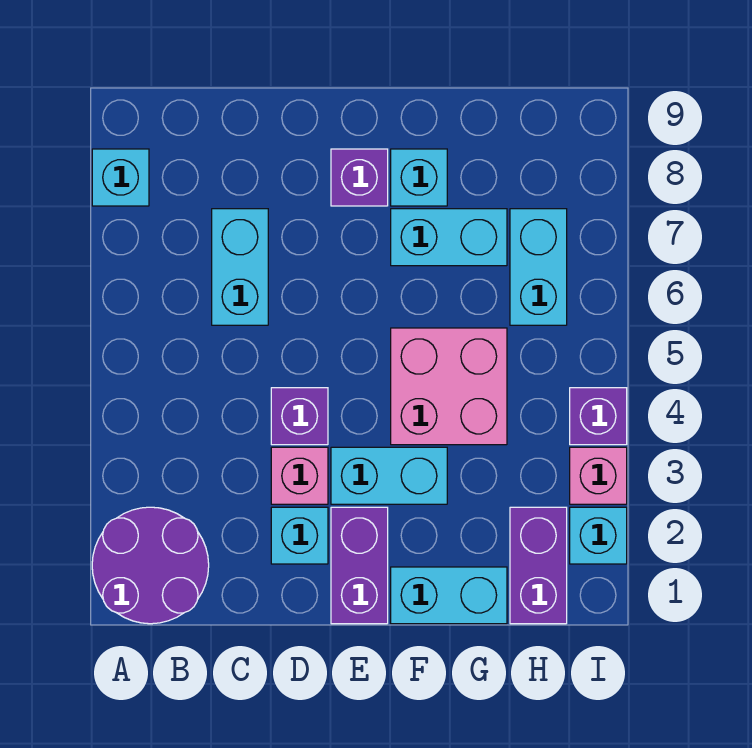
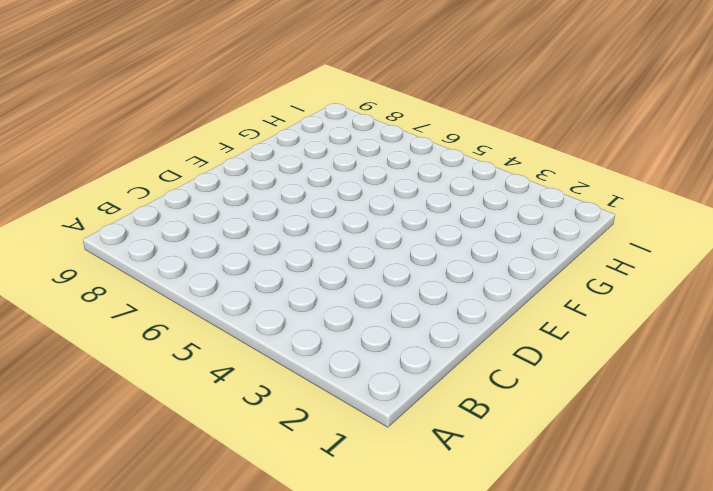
none -> purple 2x2 round brick [92,507,209,624]
none -> cyan 1x1 brick [92,149,149,206]
none -> cyan 1x2 brick [212,209,268,325]

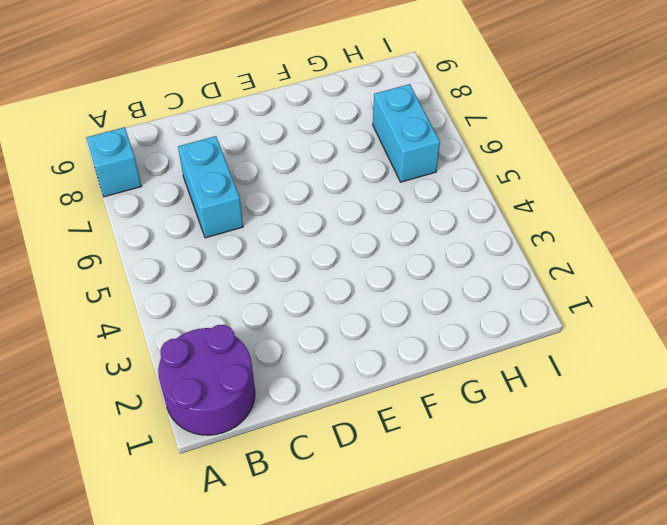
none -> cyan 1x1 brick [271,507,328,564]
none -> pink 1x1 brick [271,447,328,504]
none -> purple 1x1 brick [271,388,328,445]

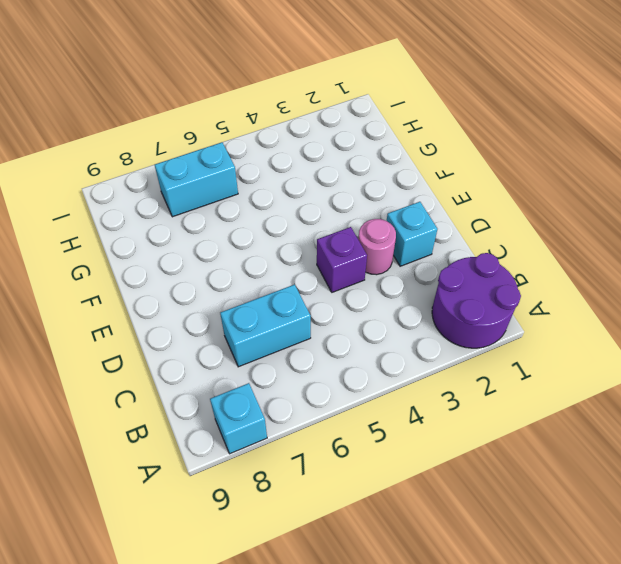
pink 1x1 round brick [358,219,396,275] -> pink 1x1 brick [271,447,328,504]
none -> purple 1x2 brick [331,507,388,624]
none -> cyan 1x2 brick [331,447,447,504]
none -> purple 1x1 brick [331,149,388,206]

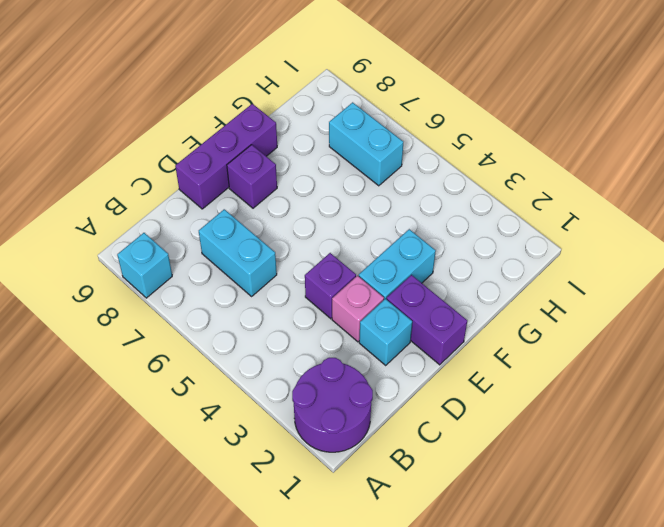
purple 1x3 brick [175,104,277,209] -> none
none -> cyan 1x2 brick [391,567,507,624]
none -> pink 2x2 brick [391,328,507,445]
none -> cyan 1x2 brick [391,209,507,266]

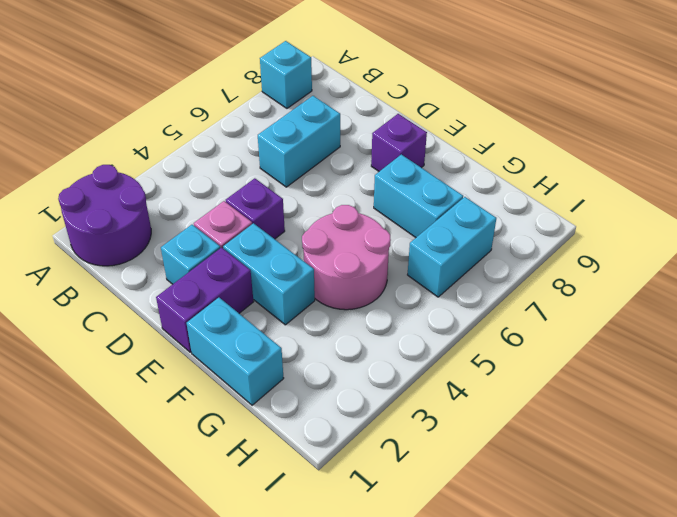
pink 2x2 round brick [302,205,391,310] -> pink 2x2 brick [391,328,507,445]
none -> cyan 1x1 brick [391,149,447,206]
none -> purple 1x2 brick [510,507,567,624]
none -> cyan 1x1 brick [570,507,627,564]

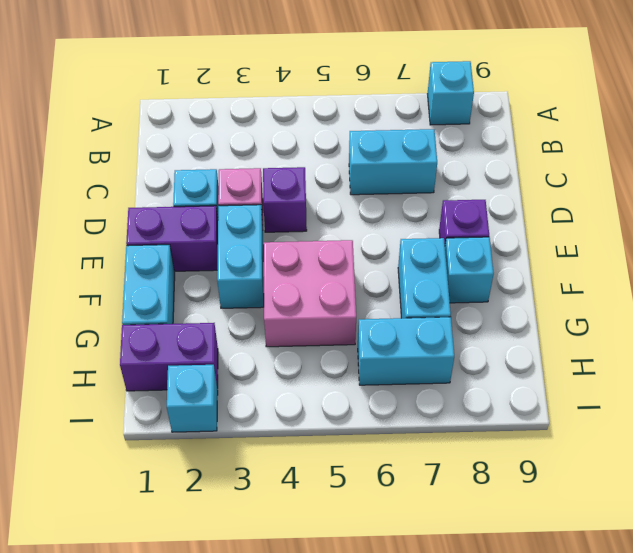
none -> purple 2x2 round brick [92,507,209,624]
none -> pink 1x1 brick [570,447,627,504]
none -> purple 1x1 brick [570,388,627,445]

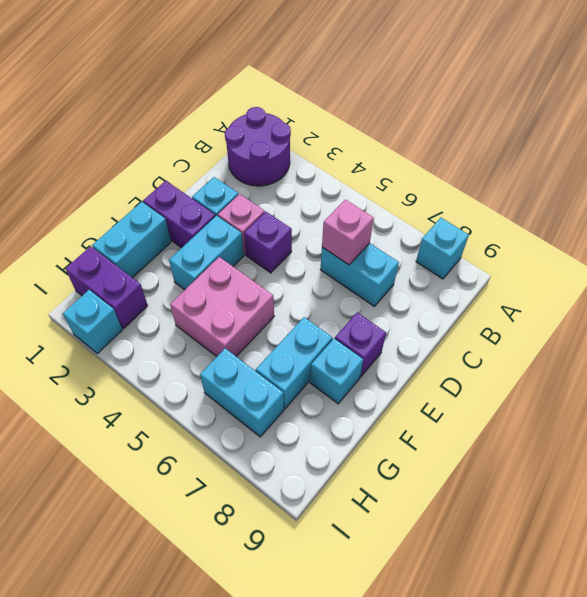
pink 1x1 brick [322,200,374,265] -> pink 1x1 brick moved to [570,447,627,504]
none -> purple 1x1 brick [570,388,627,445]

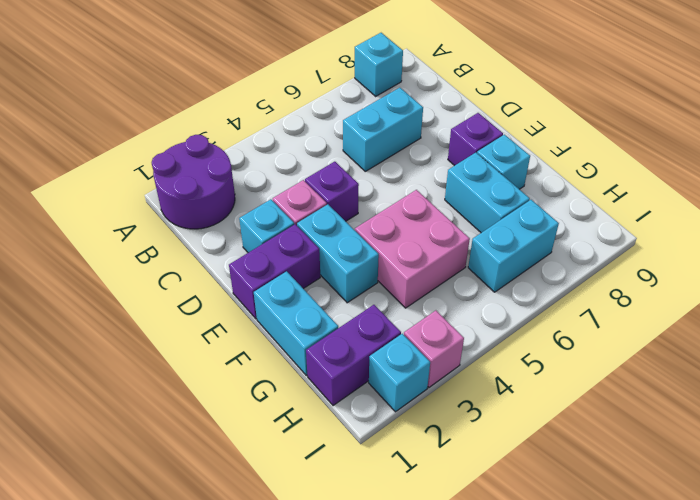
none -> purple 1x1 brick [570,388,627,445]

